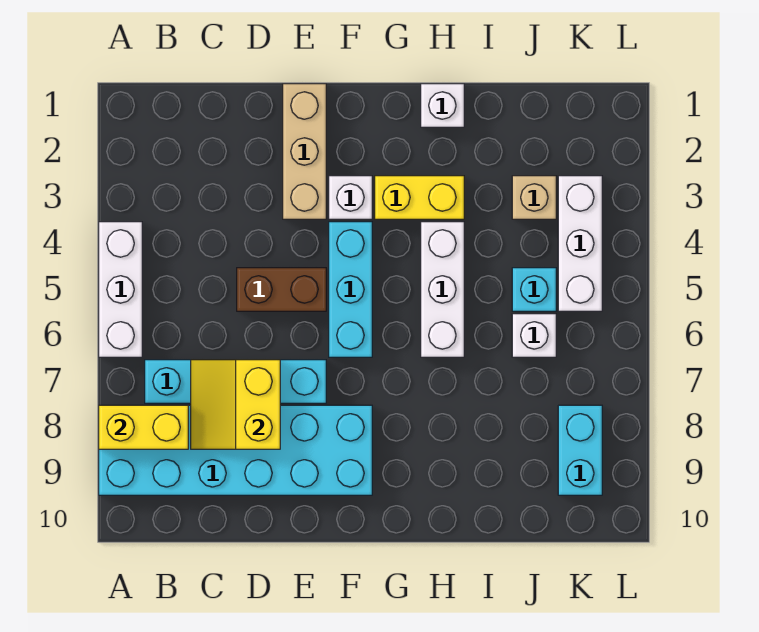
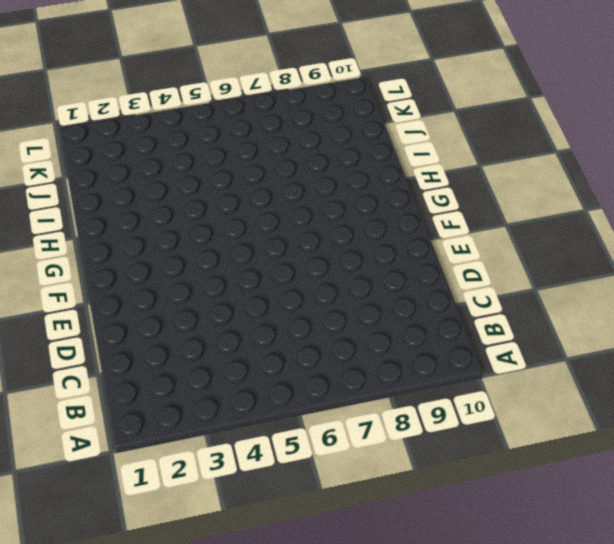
none -> white 1x3 brick [99,222,142,357]
none -> cyan 2x6 brick [99,405,372,495]
none -> cyan 1x4 brick [145,360,326,403]

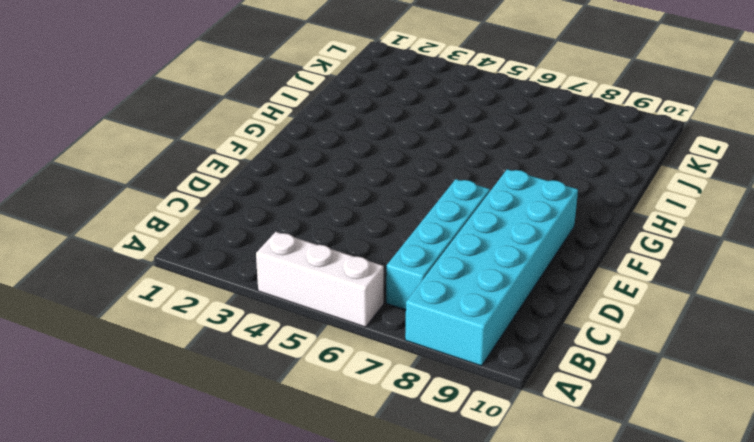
none -> brown 1x2 brick [237,268,326,311]
none -> tan 1x3 brick [283,84,326,219]
none -> white 1x1 brick [329,176,372,219]

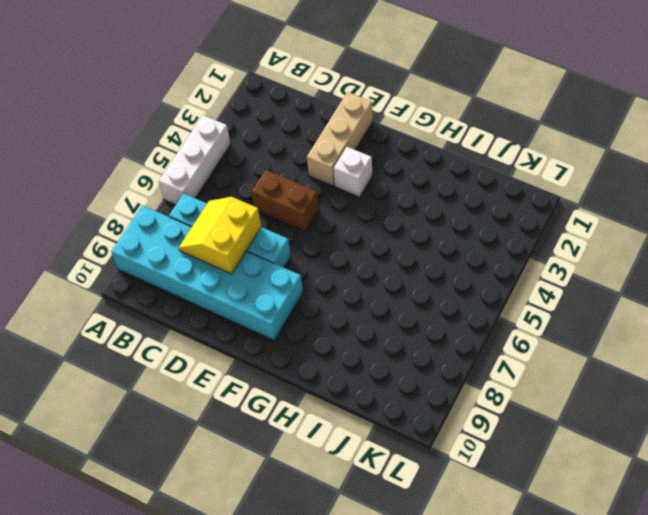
none -> cyan 1x3 brick [329,222,372,357]
none -> yellow 1x2 brick [375,176,464,219]
none -> white 1x1 brick [421,84,464,127]

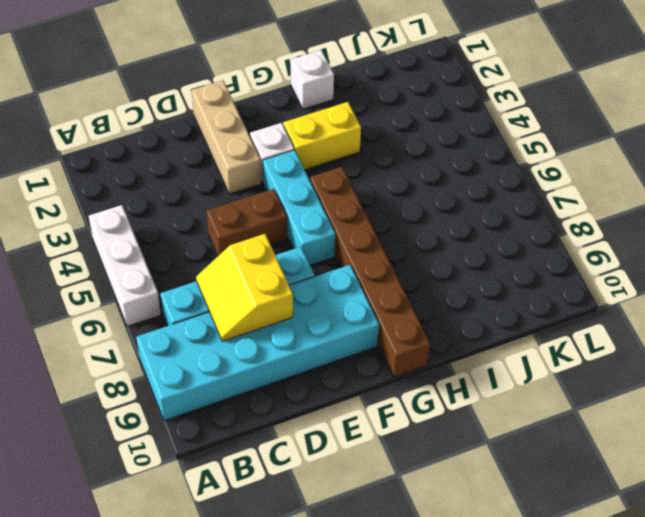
brown 1x6 brick [310,167,430,377] -> none
none -> white 1x3 brick [421,222,464,357]
none -> tan 1x1 brick [512,176,556,219]
none -> cyan 1x1 brick [512,268,556,311]

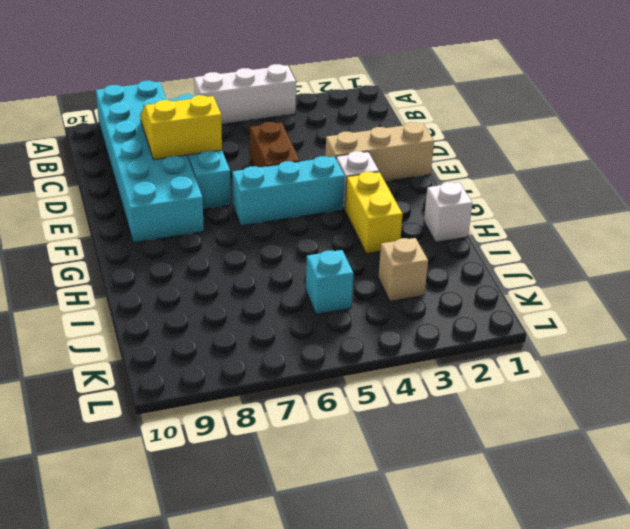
none -> white 1x3 brick [421,222,464,357]
none -> white 1x1 brick [512,314,556,357]
none -> white 1x3 brick [558,176,602,311]

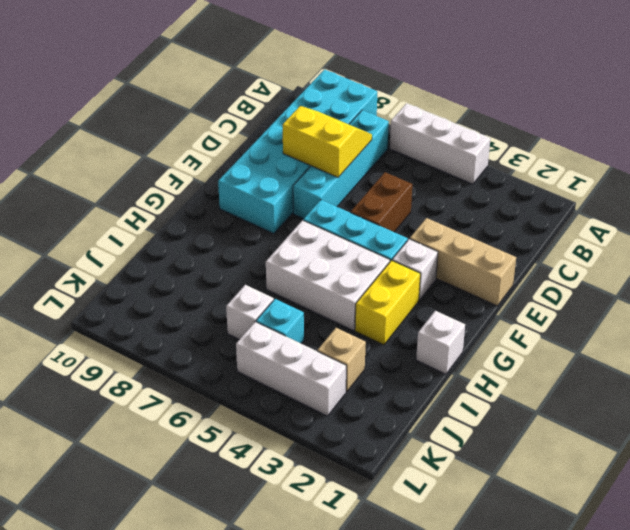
white 2x3 brick [266,220,390,331] -> white 1x3 brick [421,222,464,357]
none -> cyan 1x2 brick [558,405,602,495]
none -> yellow 1x2 brick [99,405,188,449]

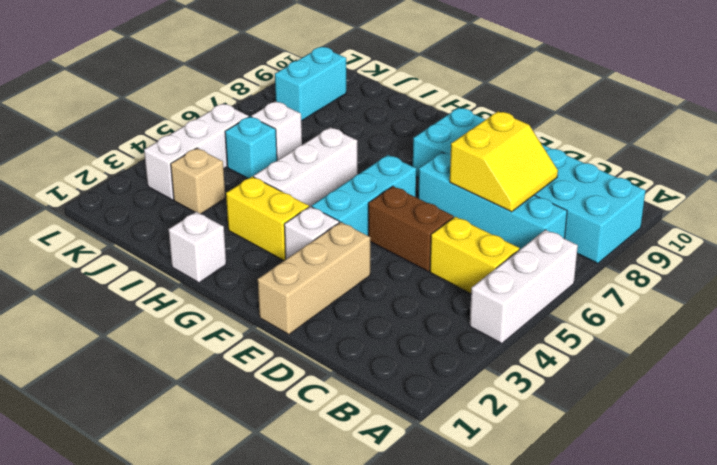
yellow 1x2 brick [430,217,519,294] -> yellow 1x2 brick moved to [99,405,188,449]

